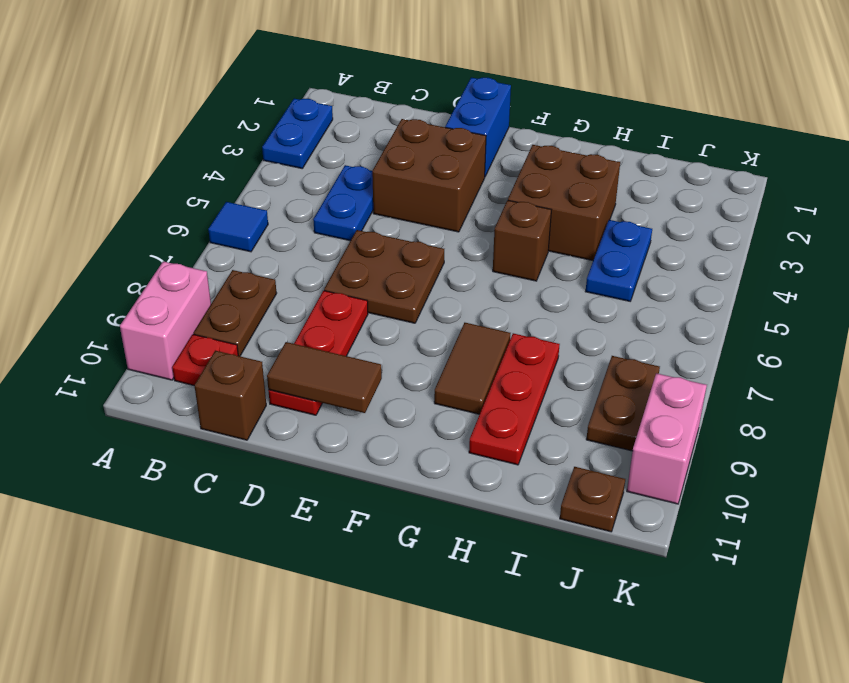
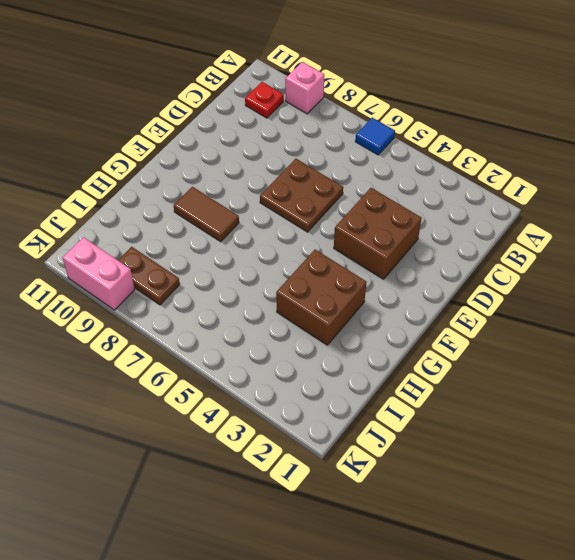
pink 1x1 brick [285,62,324,114] -> pink 1x2 brick [120,261,211,380]
none -> blue 1x2 plate [262,99,333,168]
none -> brown 1x2 plate [194,270,277,356]
none -> blue 1x2 plate [313,165,373,241]

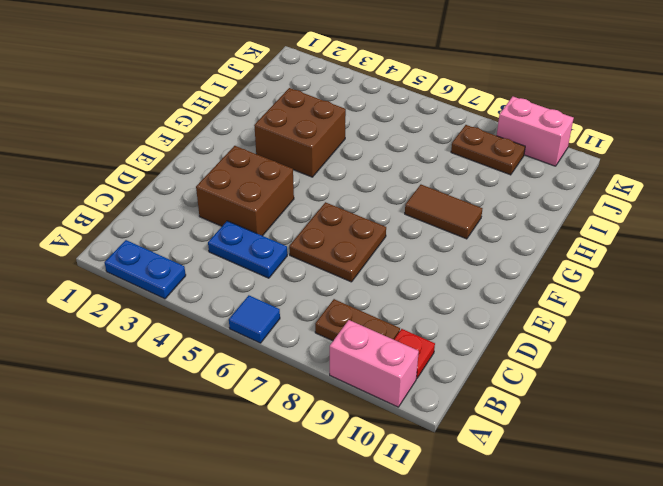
none -> brown 1x1 brick [194,351,266,440]
none -> red 1x3 plate [268,291,368,415]
none -> blue 1x2 brick [445,78,511,176]

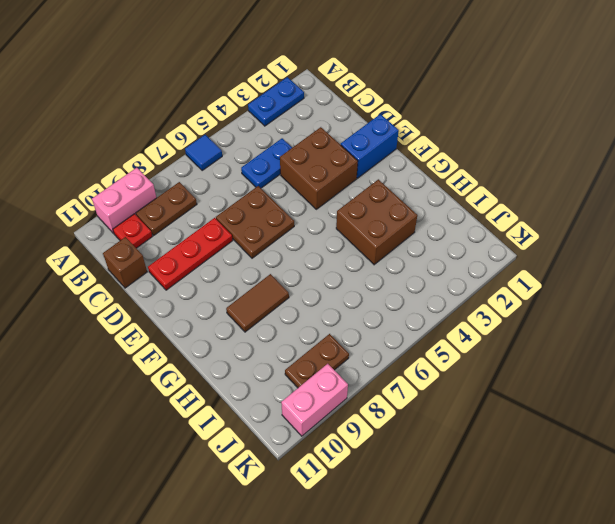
none -> brown 1x1 brick [493,200,551,281]
none -> red 1x3 plate [469,333,560,465]
none -> blue 1x2 plate [585,220,652,301]

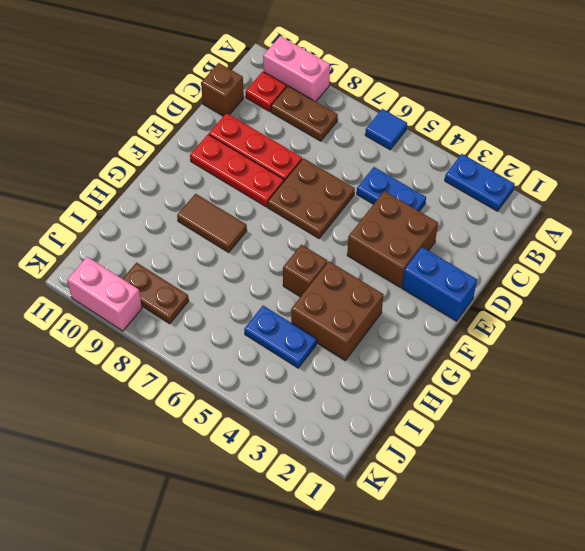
red 1x3 plate [190,135,284,207] -> red 1x3 plate moved to [469,333,560,465]
none -> brown 1x1 plate [560,467,625,532]
none -> brown 1x2 tile [267,342,382,413]

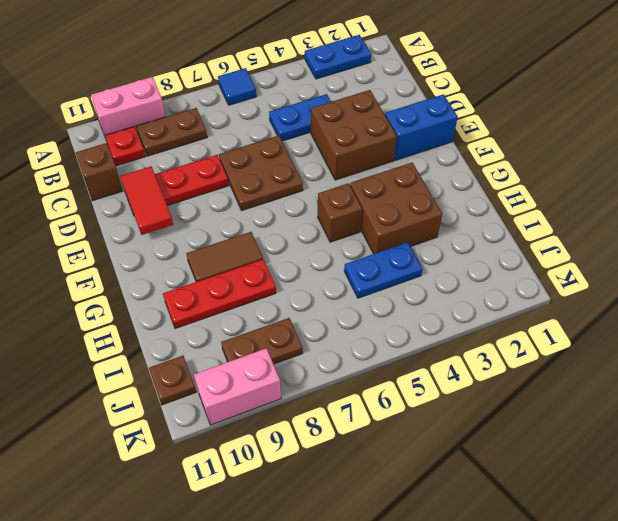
red 1x2 tile [120,166,173,235] -> brown 1x2 tile [267,342,382,413]

